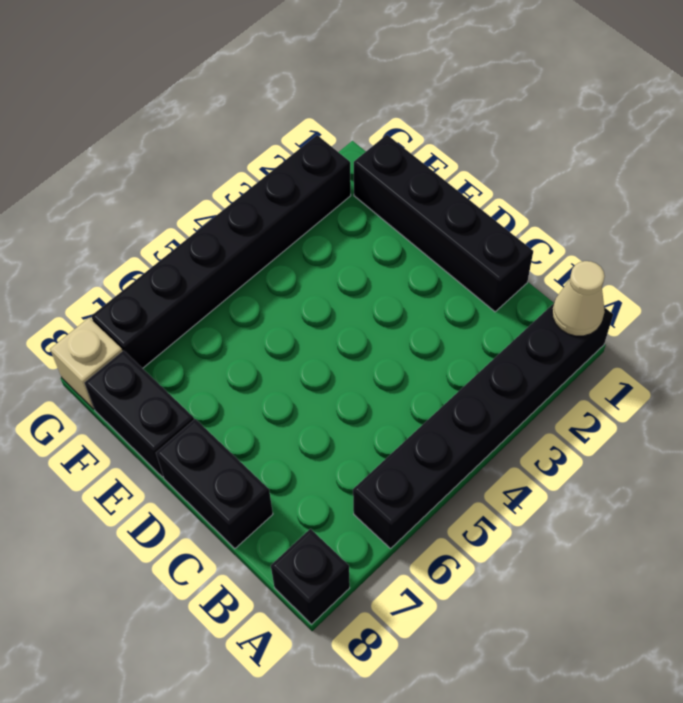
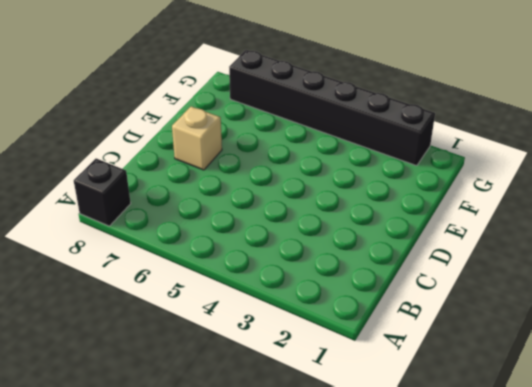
tan 1x1 brick [172,106,222,170] -> tan 1x1 brick moved to [50,318,122,409]
none -> black 1x6 brick [353,303,613,548]
none -> black 1x4 brick [354,135,533,312]

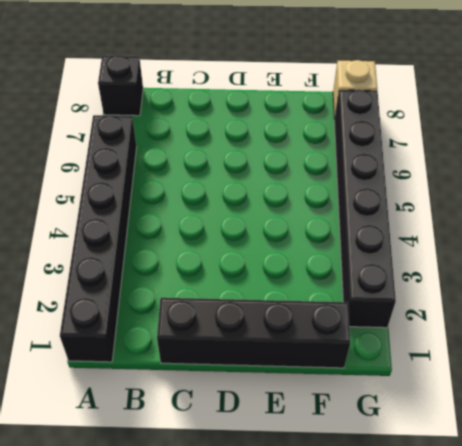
none -> black 1x2 brick [156,419,273,549]
none -> black 1x2 brick [84,351,194,477]

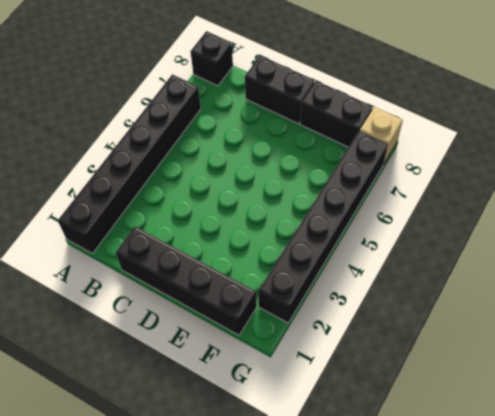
none -> tan 1x1 cone [552,261,605,336]

